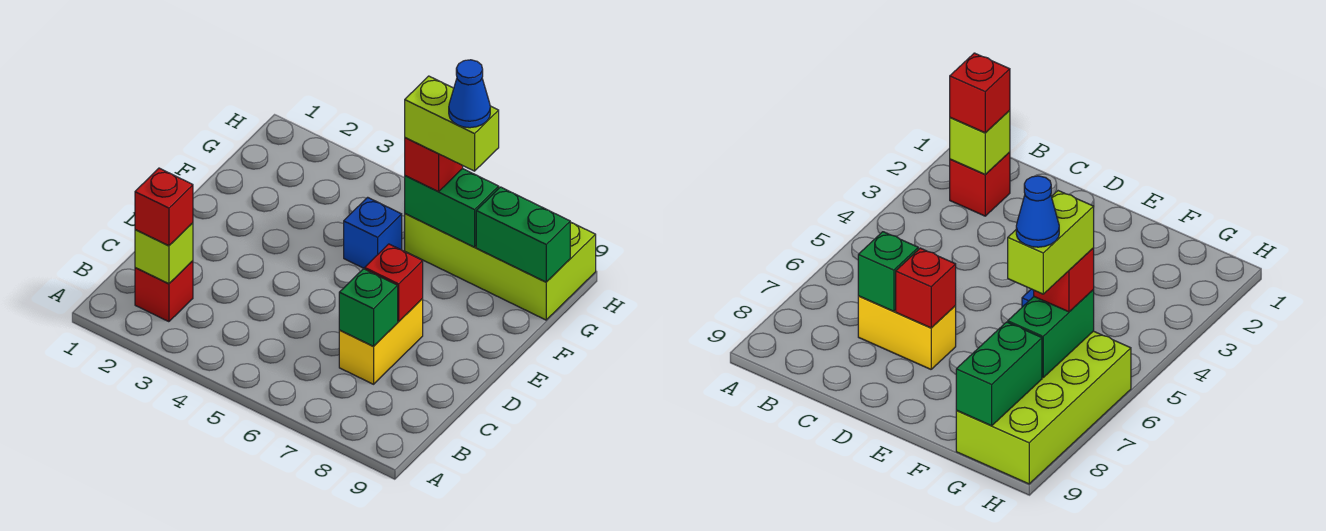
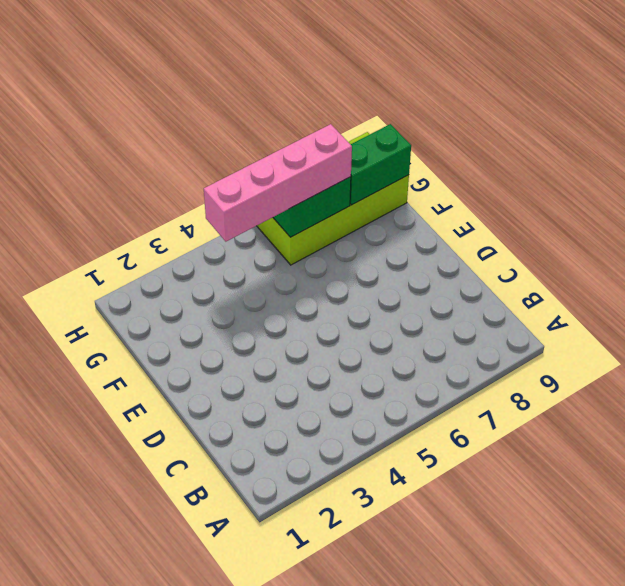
pink 1x4 brick [204,124,352,241] -> red 1x1 brick [405,138,463,192]
none -> red 1x1 brick [135,261,193,322]
none -> yellow 1x2 brick [339,299,423,384]
none -> blue 1x1 brick [344,197,402,269]

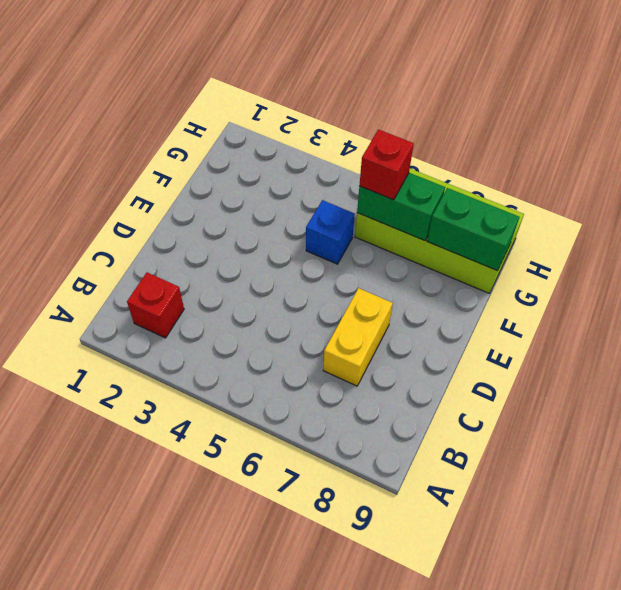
none -> lime 1x1 brick [135,223,193,284]
none -> green 1x1 brick [339,269,398,347]
none -> red 1x1 brick [365,244,423,321]

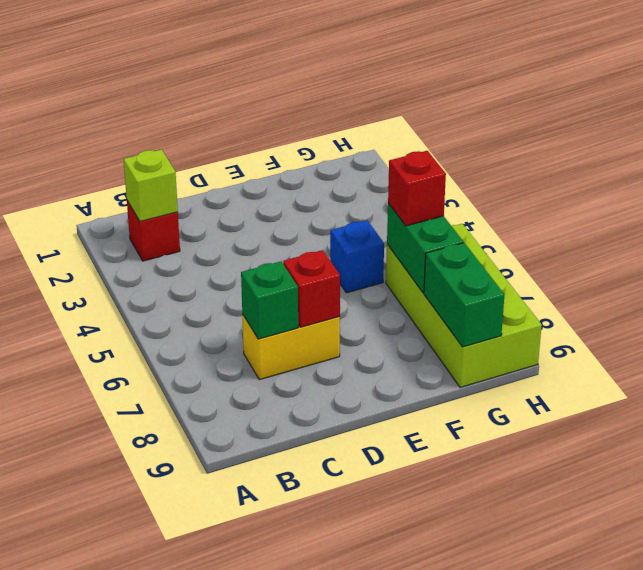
none -> red 1x1 brick [135,168,193,246]
none -> lime 1x2 brick [405,76,499,171]
none -> blue 1x1 cone [449,60,490,128]

